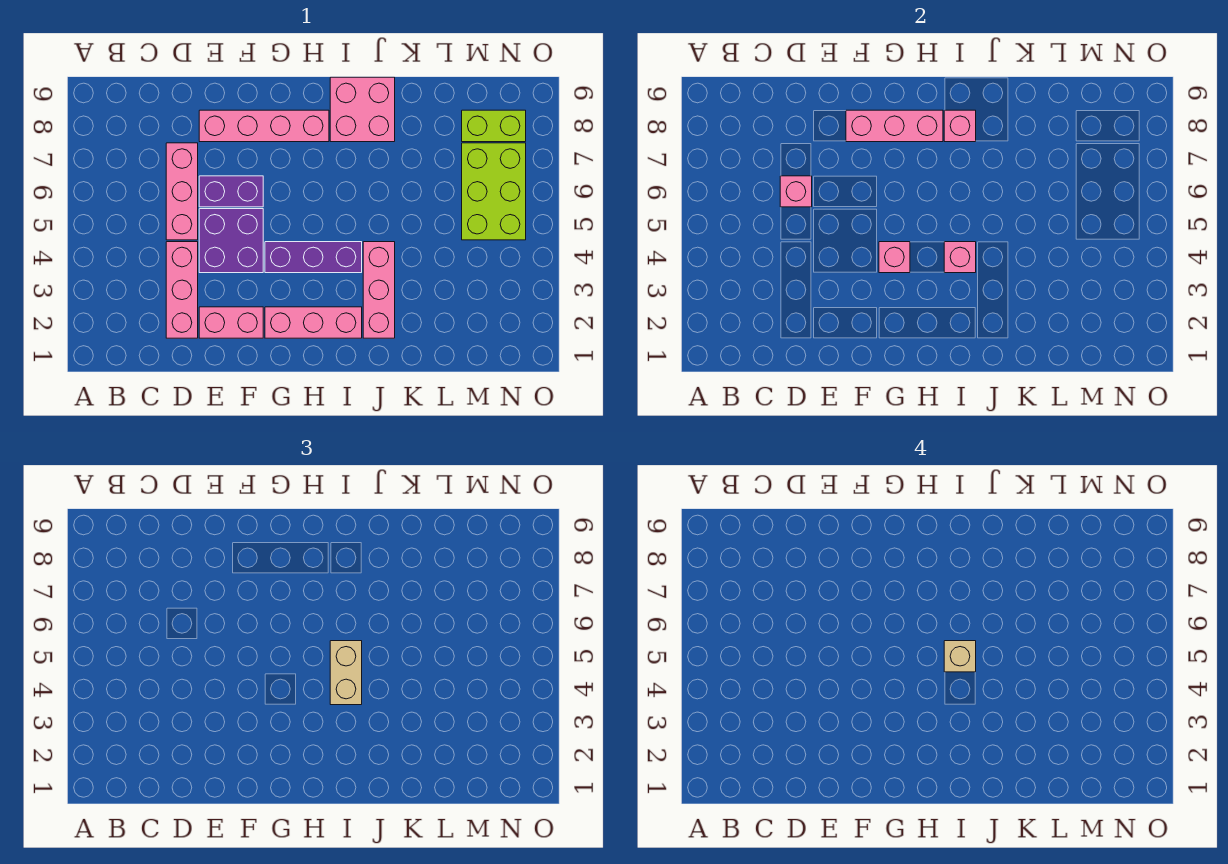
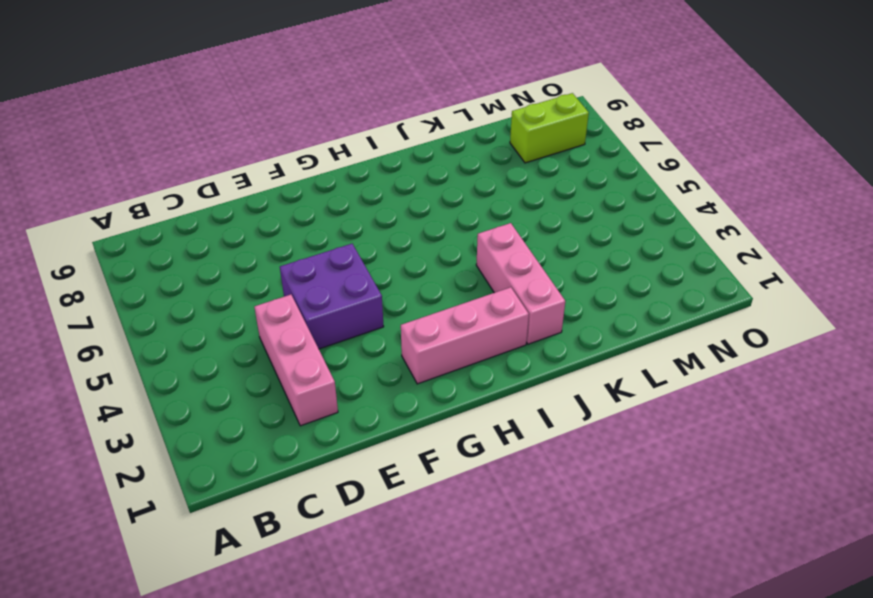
none -> pink 1x3 brick [166,143,198,240]
none -> pink 1x2 brick [199,307,263,338]
none -> purple 1x2 brick [199,176,263,207]

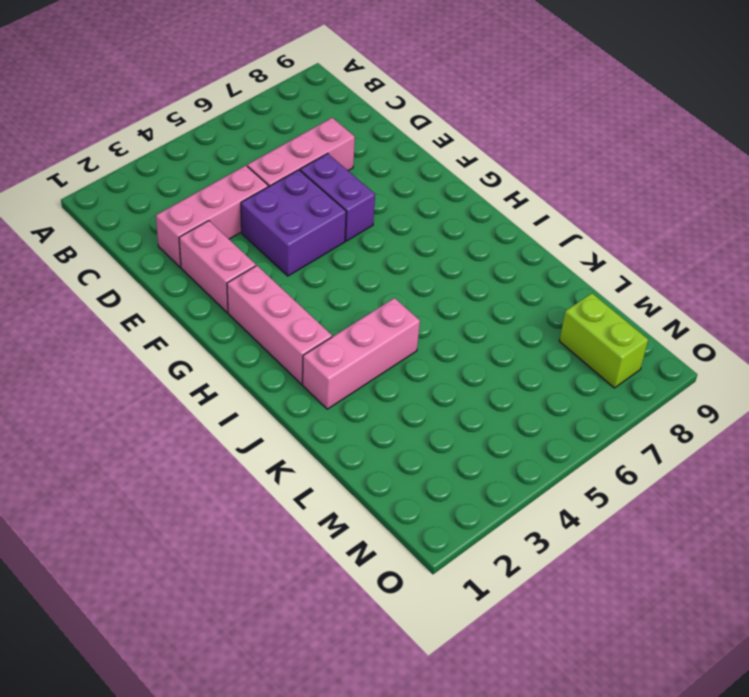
none -> pink 1x4 brick [199,110,329,142]
none -> purple 1x3 brick [265,242,362,273]
none -> pink 2x2 brick [330,77,395,142]

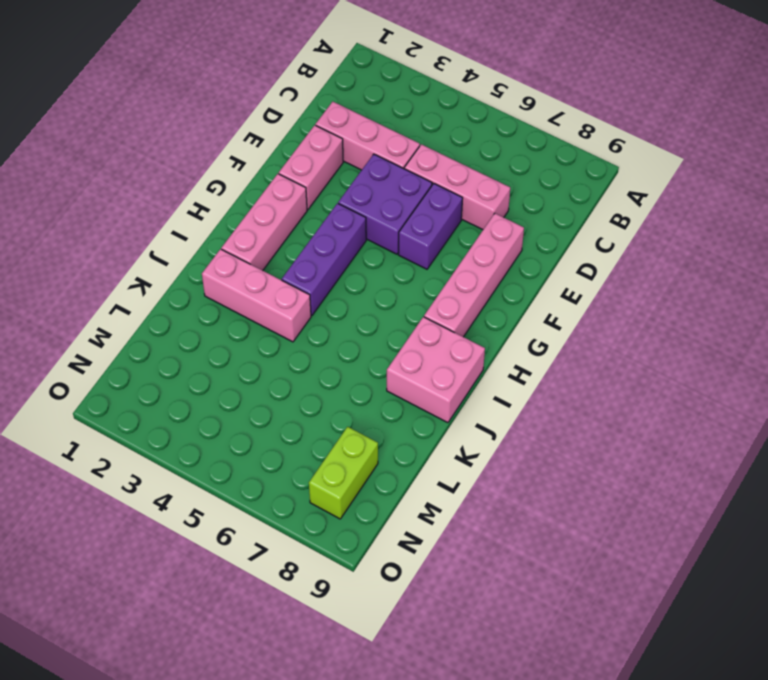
none -> lime 2x3 brick [462,143,526,240]
none -> pink 1x1 brick [780,176,812,207]
none -> pink 1x3 brick [846,110,943,142]

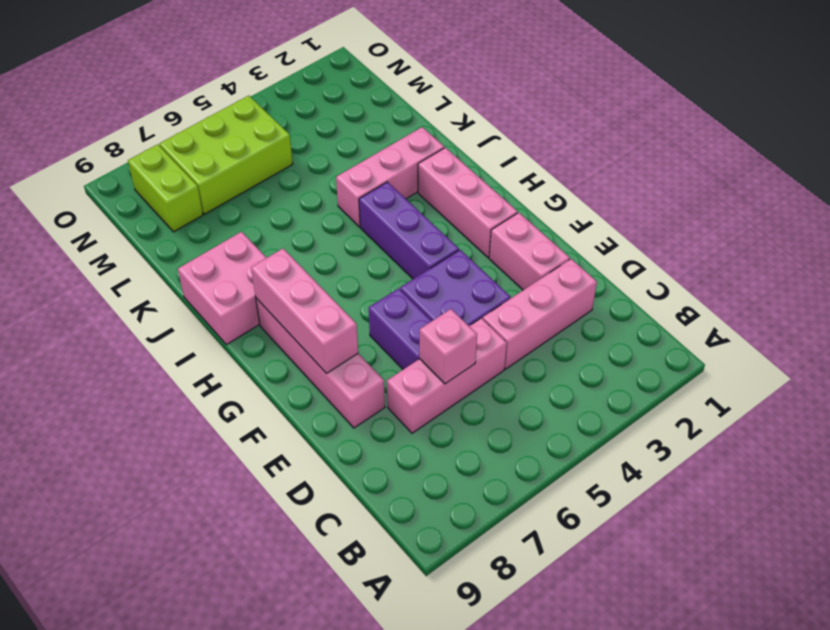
none -> pink 1x1 brick [879,242,910,273]
none -> pink 1x1 brick [944,242,976,273]
none -> pink 1x1 brick [944,110,976,142]

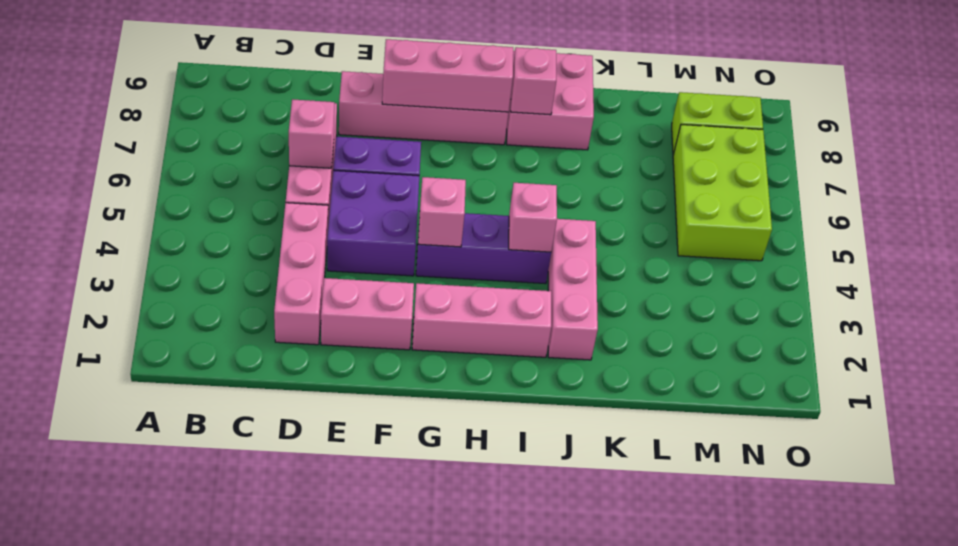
none -> tan 1x2 brick [330,641,362,705]
none -> tan 1x1 brick [944,641,976,672]

